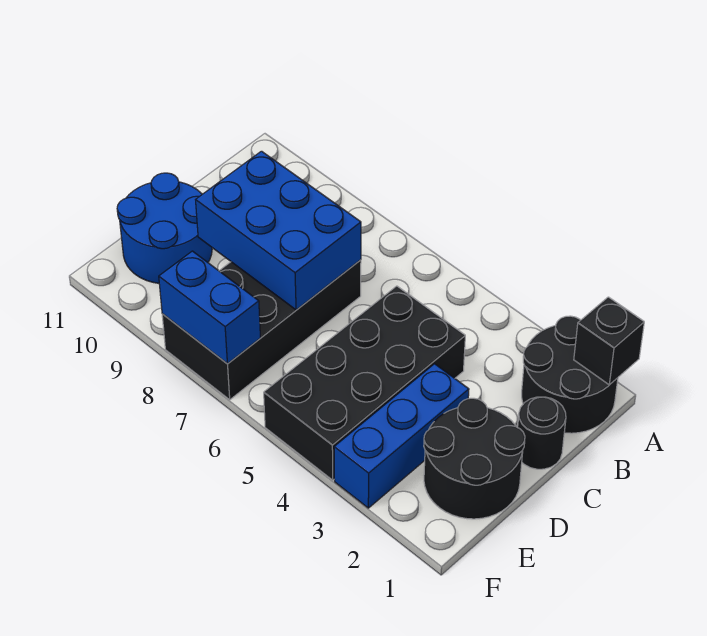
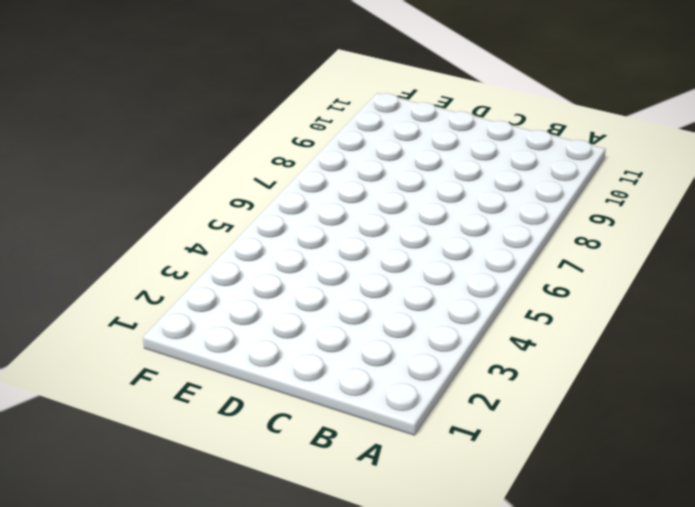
none -> black 2x2 round brick [522,316,618,433]
none -> black 1x1 round brick [518,397,566,469]

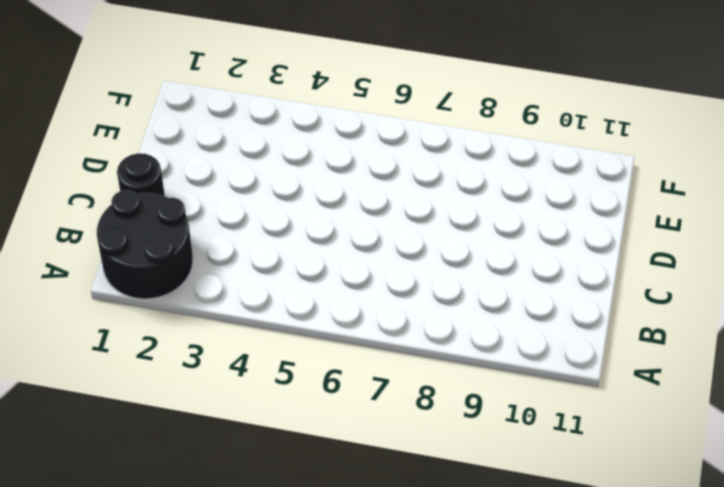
none -> black 2x4 brick [264,286,465,480]
none -> black 2x4 brick [162,260,361,400]

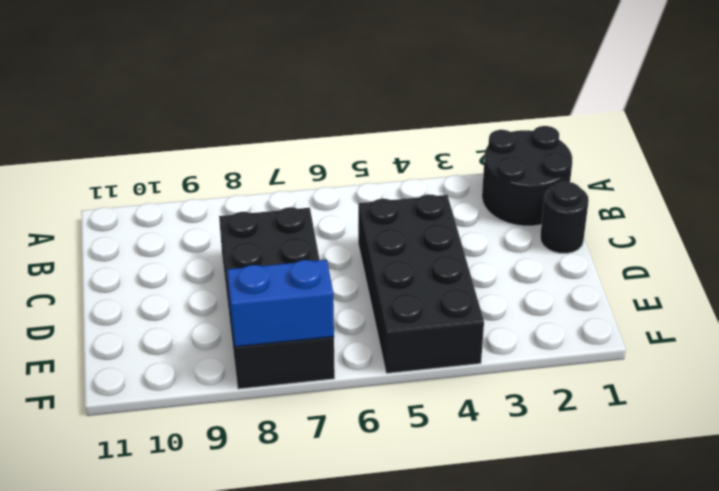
none -> black 2x2 round brick [424,398,525,519]
none -> blue 1x3 brick [334,364,469,508]

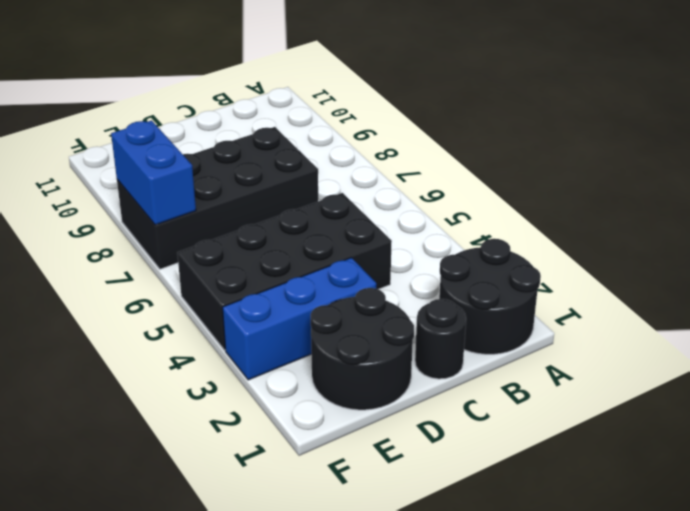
none -> blue 2x2 round brick [117,173,212,283]
none -> black 1x1 brick [574,297,644,385]

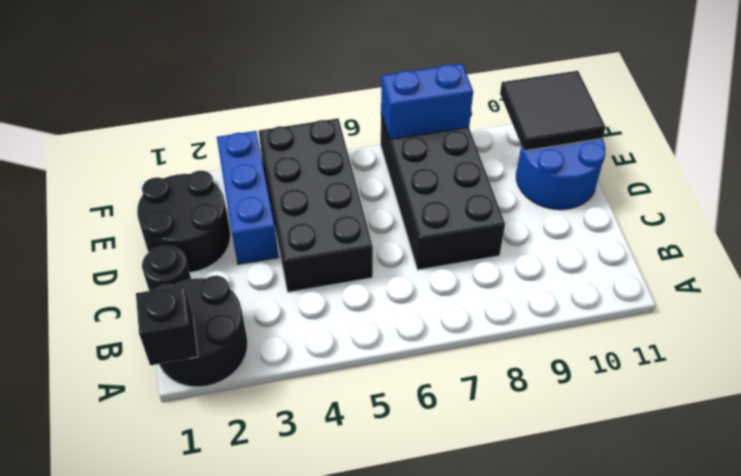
black 2x2 tile [500,71,606,151] -> none
none -> blue 2x3 brick [196,151,361,310]

